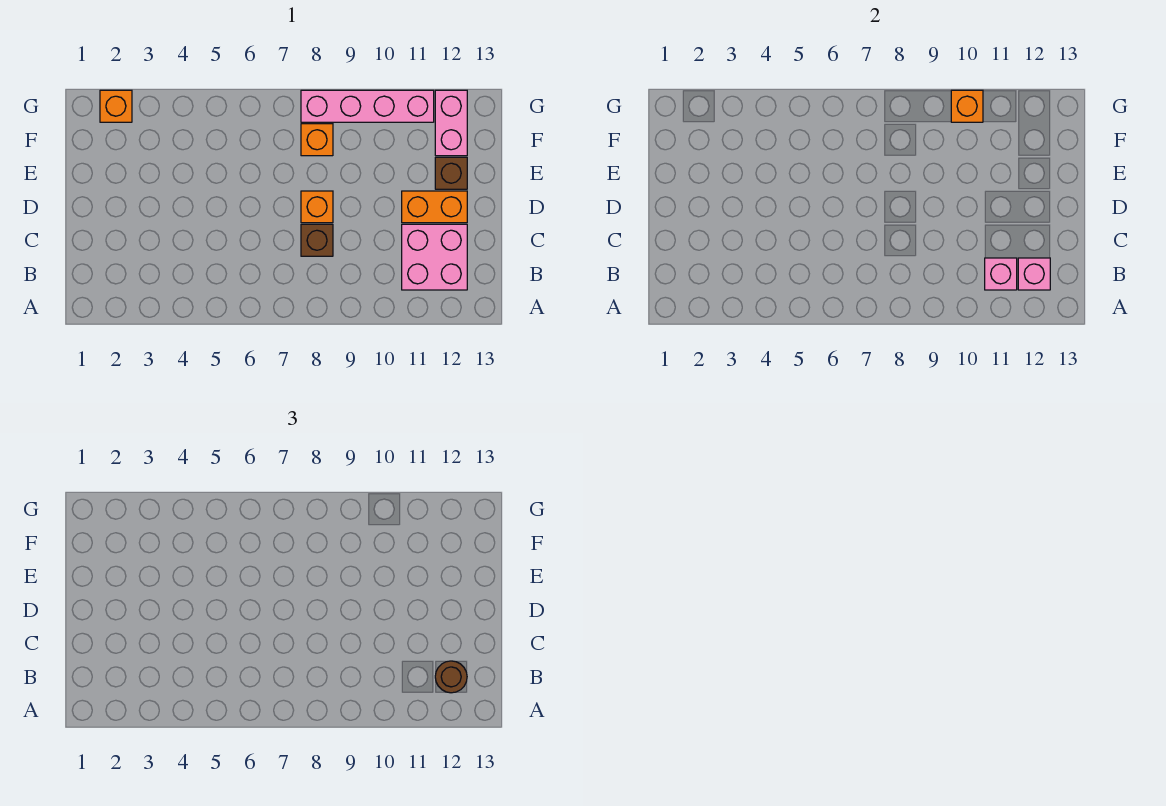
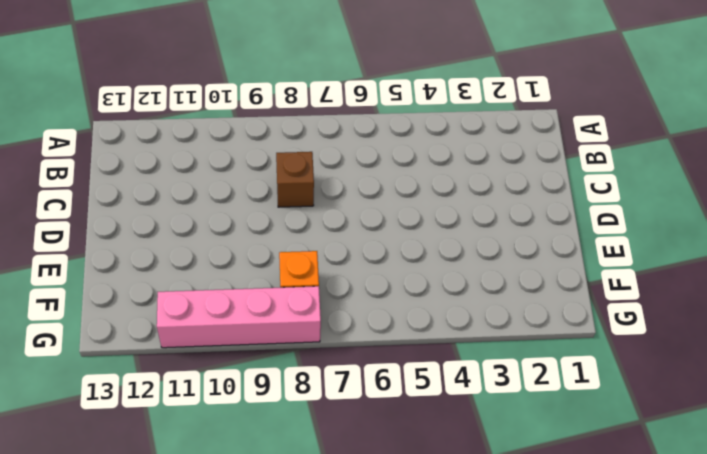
none -> pink 2x2 brick [402,224,467,290]
none -> orange 1x1 brick [301,191,333,223]
none -> orange 1x2 brick [402,191,467,223]

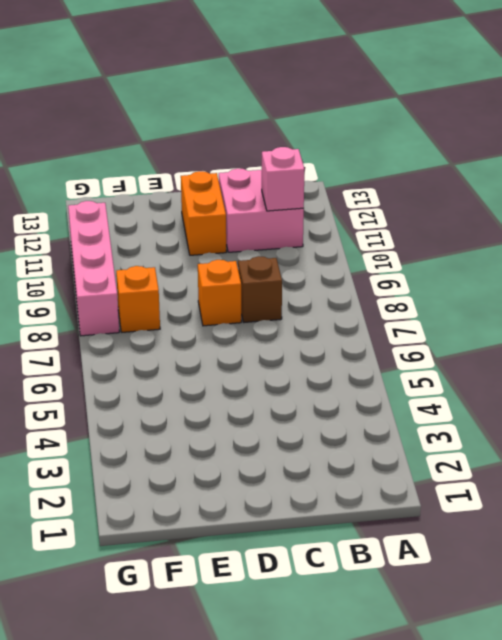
none -> brown 1x1 brick [435,157,467,189]
none -> pink 1x2 brick [435,90,467,156]
none -> orange 1x1 brick [100,90,132,122]

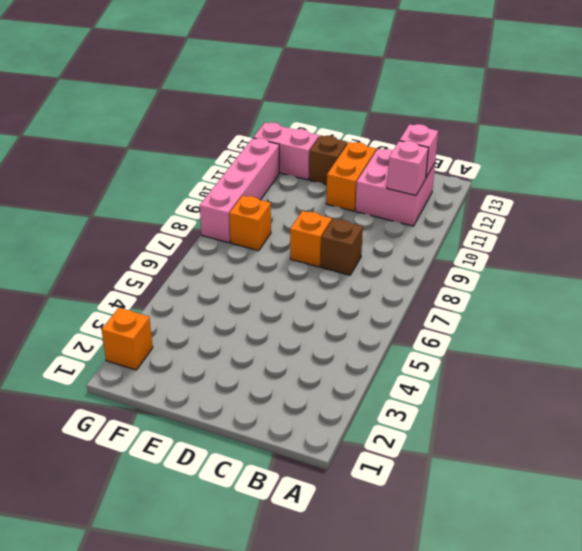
none -> orange 1x1 brick [951,90,983,122]
none -> brown 1x1 round brick [435,661,467,693]

